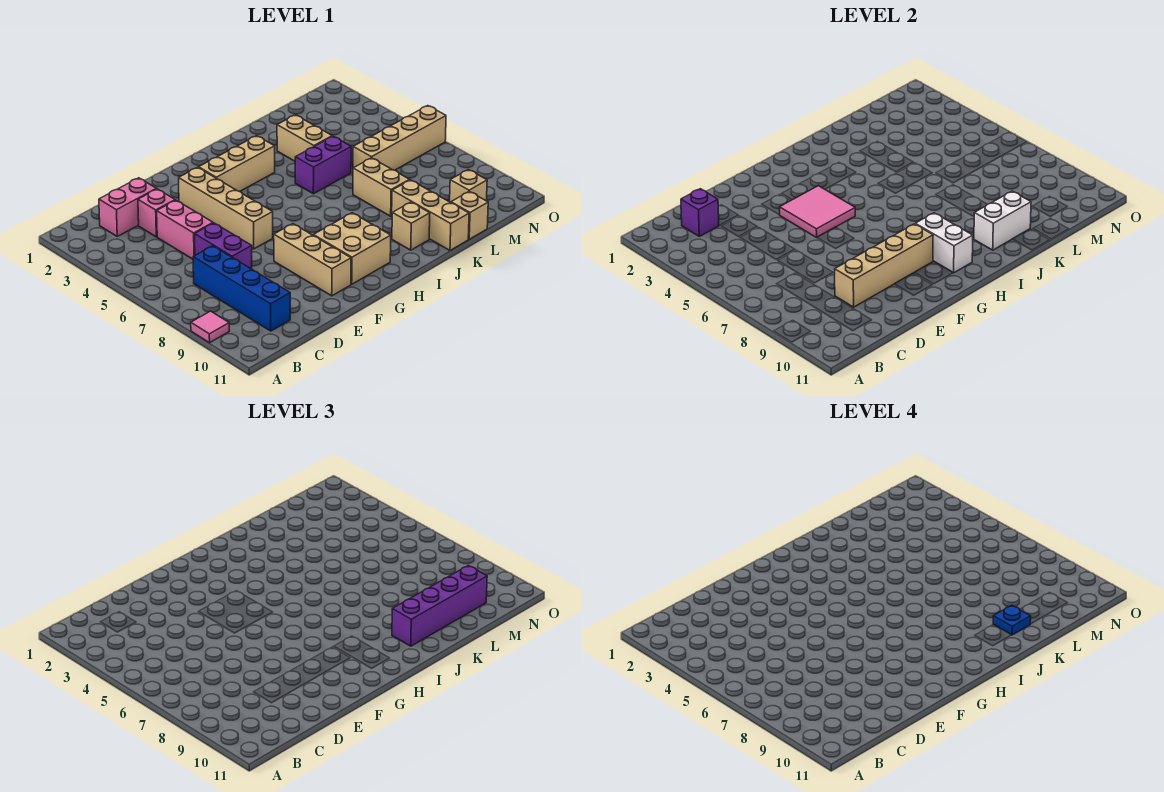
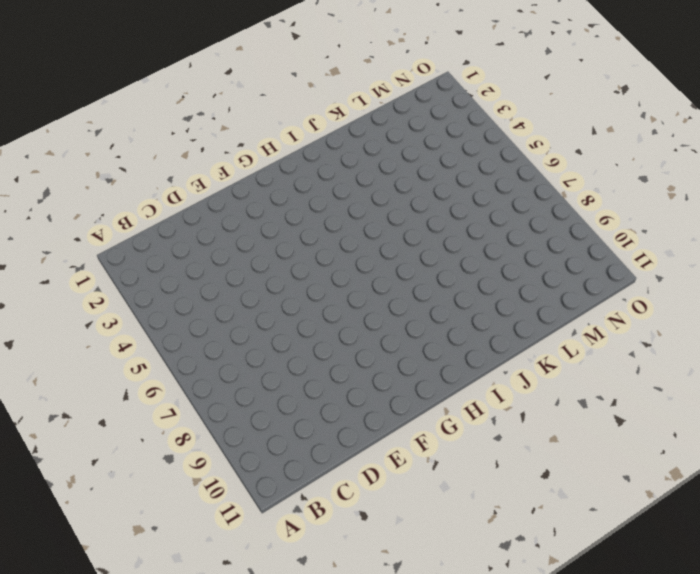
none -> pink 1x1 tile [191,311,229,343]
none -> pink 1x2 brick [99,178,156,236]
none -> blue 1x4 brick [193,246,290,331]

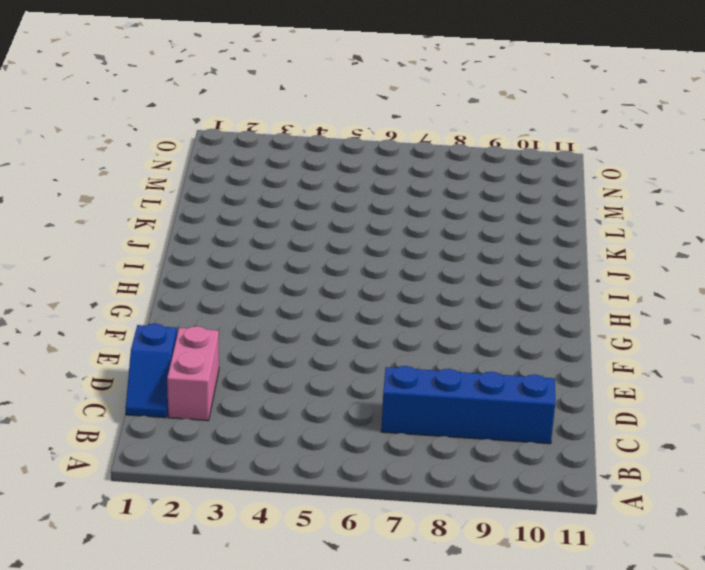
blue 1x2 slope [126,324,177,418] -> none
none -> pink 1x1 tile [191,311,229,343]
none -> pink 1x1 brick [138,189,175,237]
none -> pink 1x2 brick [157,200,213,259]

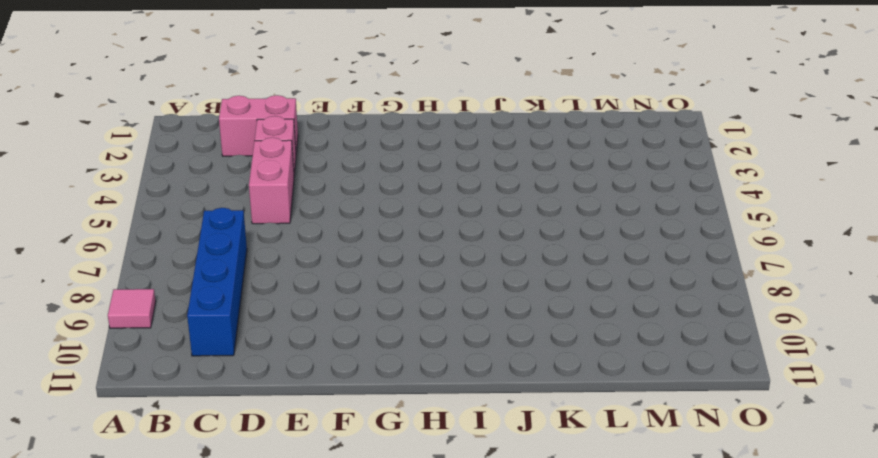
none -> purple 1x2 brick [195,223,252,269]
none -> tan 1x4 brick [179,167,273,249]
none -> tan 1x3 brick [274,224,351,296]

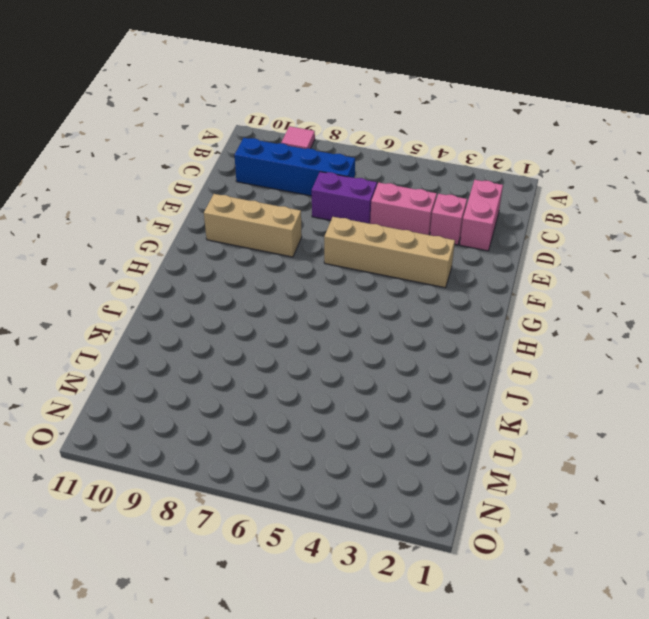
none -> tan 1x3 brick [199,136,275,192]
none -> tan 2x2 brick [313,213,391,284]
none -> purple 1x2 brick [295,136,351,194]

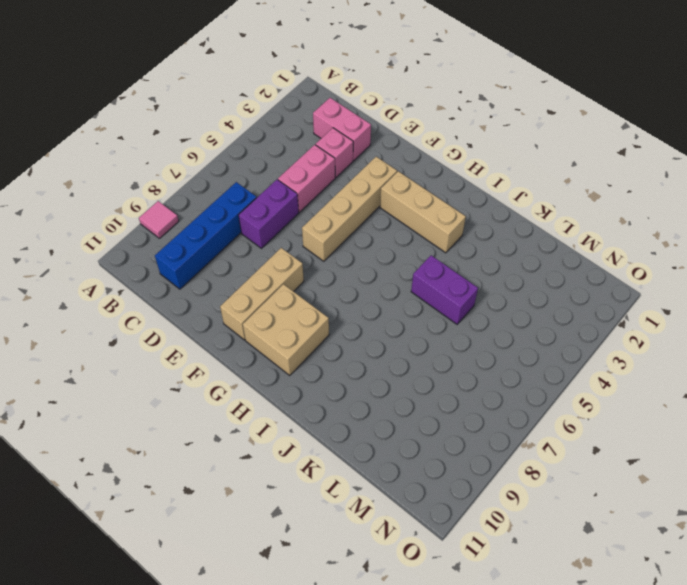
none -> tan 1x1 brick [392,202,430,250]
none -> tan 1x2 brick [277,115,332,161]
none -> tan 1x2 brick [353,158,409,216]

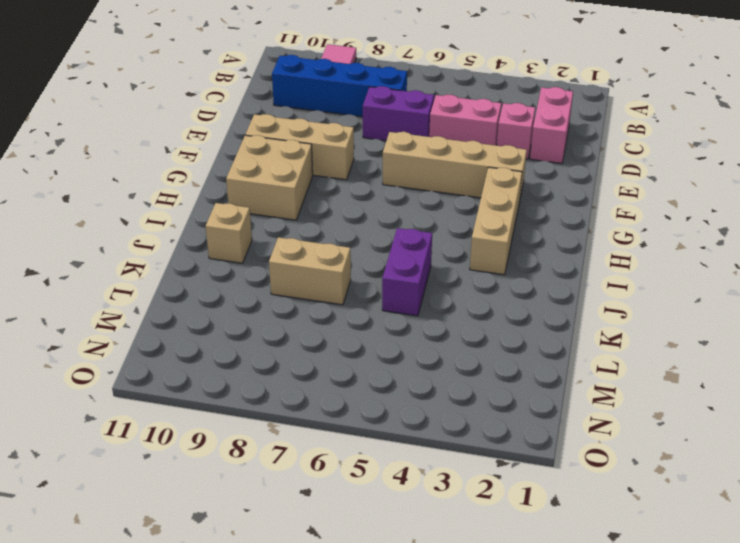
none -> tan 1x2 brick [277,115,332,161]
none -> tan 1x3 brick [392,180,469,250]
none -> tan 1x4 brick [353,106,446,170]

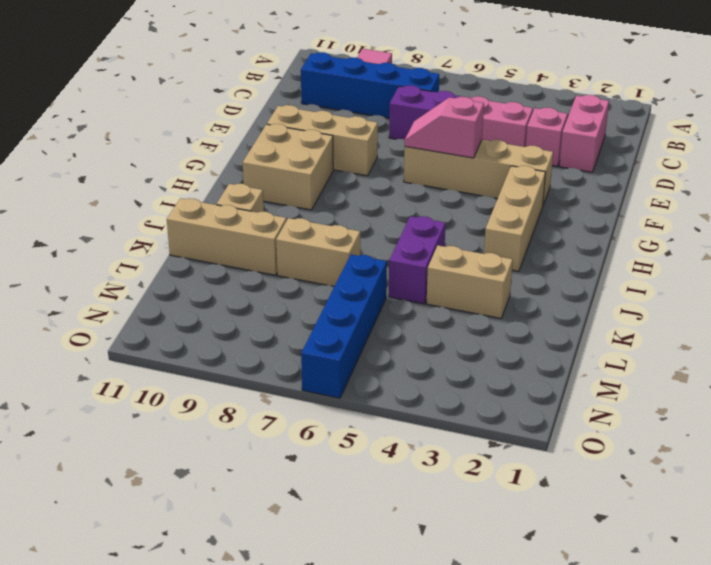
pink 1x2 slope [405,97,484,158] -> pink 2x2 tile [780,186,855,237]
blue 1x4 brick [301,254,387,398] -> tan 1x4 brick [353,106,446,170]
none -> tan 1x1 brick [451,192,488,239]
none -> tan 1x1 brick [450,170,487,203]
none -> purple 1x1 brick [681,189,719,236]

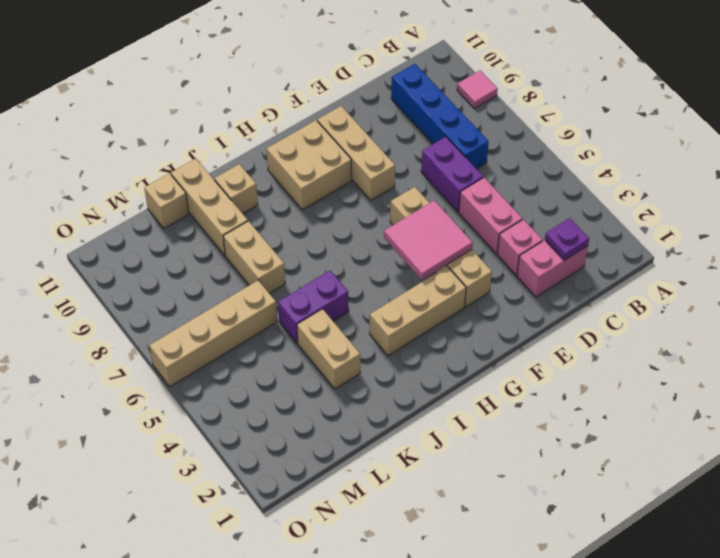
purple 1x1 plate [545,218,589,260] -> purple 1x1 brick [681,189,719,236]
none -> tan 1x1 brick [450,170,487,203]
none -> tan 1x4 brick [835,224,933,307]
none -> white 1x2 brick [915,213,973,273]

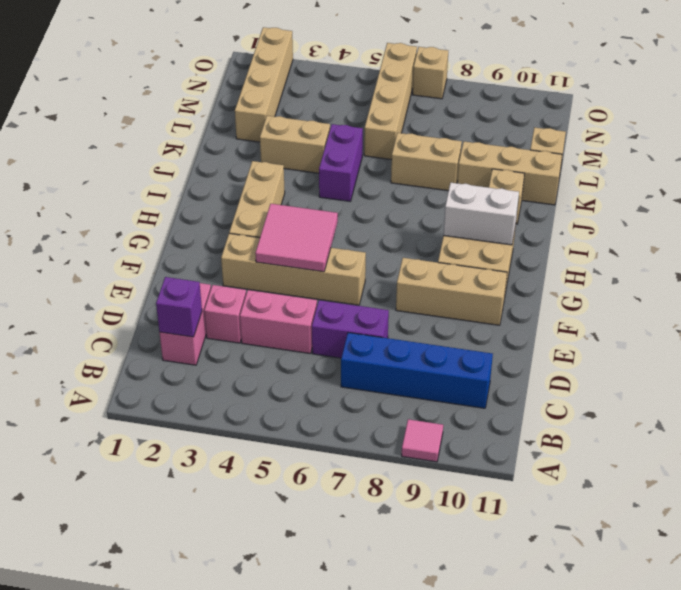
tan 1x4 brick [235,27,293,142] -> tan 1x4 brick moved to [835,224,933,307]
tan 1x1 brick [412,47,448,99] -> tan 1x1 brick moved to [450,170,487,203]
none -> white 1x2 brick [974,191,1031,250]
none -> purple 1x4 brick [392,566,487,646]
none -> blue 1x1 plate [993,605,1031,635]

